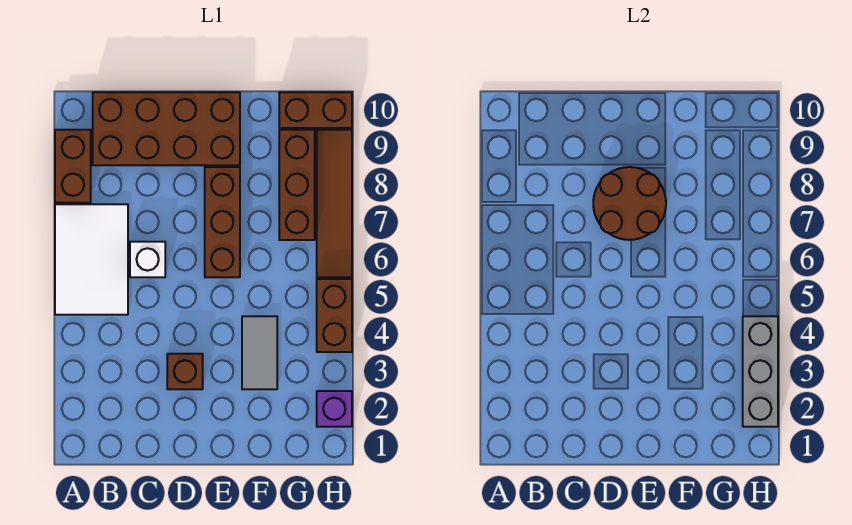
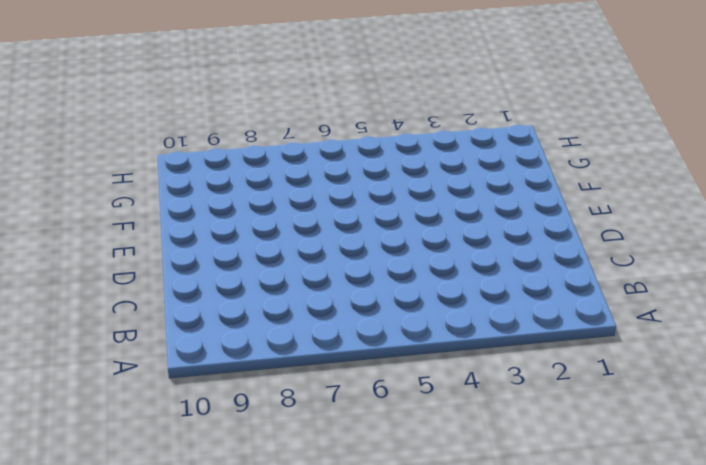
none -> white 2x3 tile [55,204,128,315]
none -> brown 1x2 brick [55,130,91,203]
none -> brown 2x4 brick [93,92,240,165]

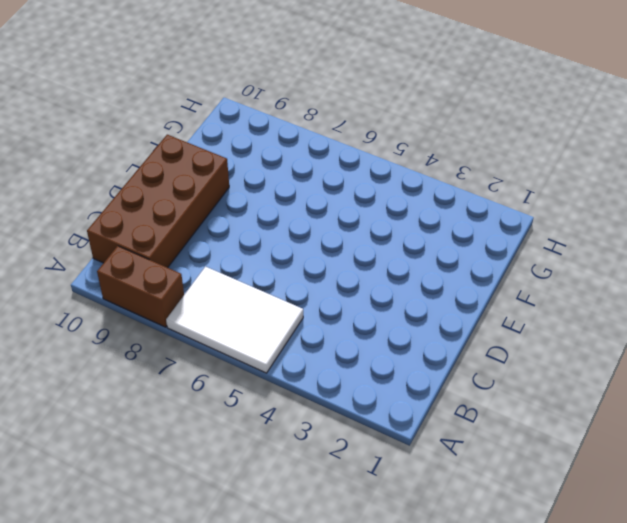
none -> white 1x1 brick [130,242,165,277]
none -> brown 1x1 brick [167,354,203,389]
none -> brown 1x3 brick [205,167,240,277]

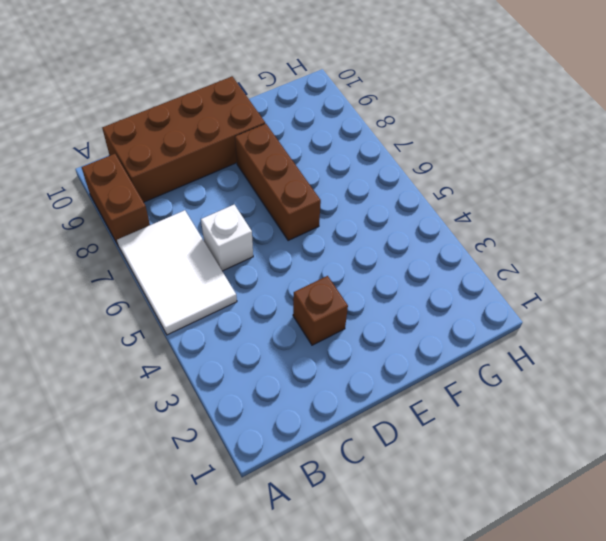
none -> grey 1x2 tile [242,316,277,389]
none -> brown 1x3 brick [279,130,315,240]
none -> brown 1x2 brick [279,92,352,128]

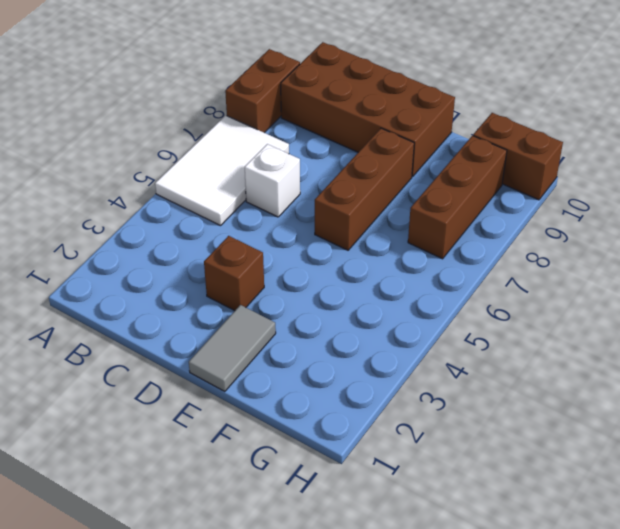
grey 1x2 tile [189,305,276,392] -> grey 1x2 tile moved to [242,316,277,389]
none -> purple 1x1 brick [317,391,352,427]
none -> brown 1x2 brick [317,279,352,352]
none -> brown 1x4 tile [317,130,352,277]

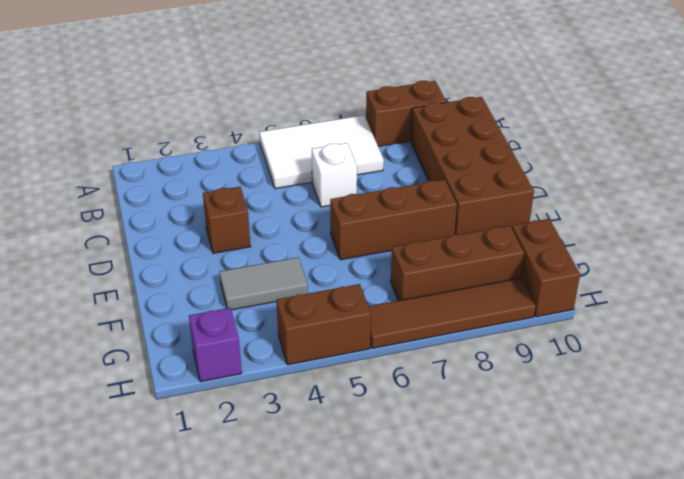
none -> brown 2x2 round brick [593,167,666,240]
none -> grey 1x3 brick [743,316,778,427]

